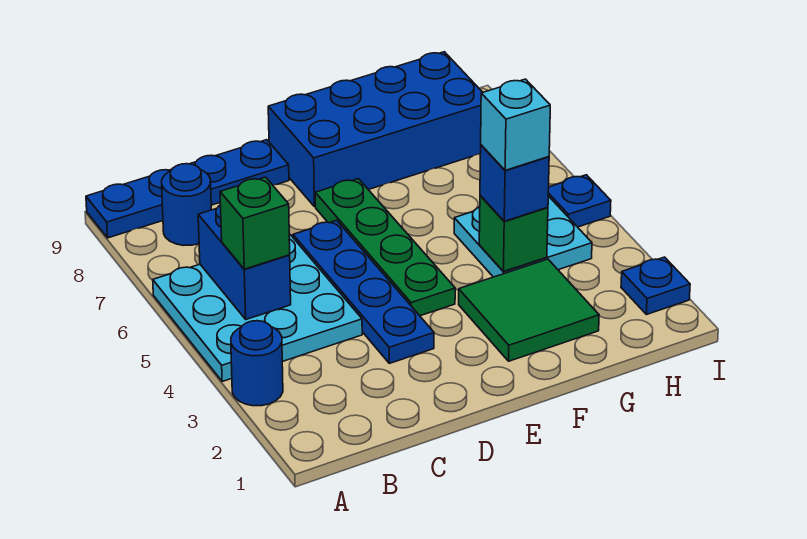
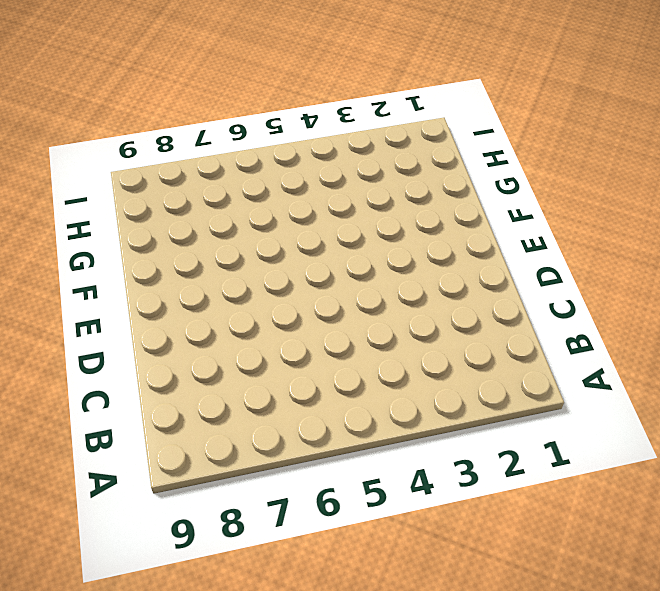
none -> blue 1x1 round brick [231,321,283,406]
none -> cyan 3x3 plate [153,235,362,381]
none -> blue 1x4 plate [86,140,289,238]

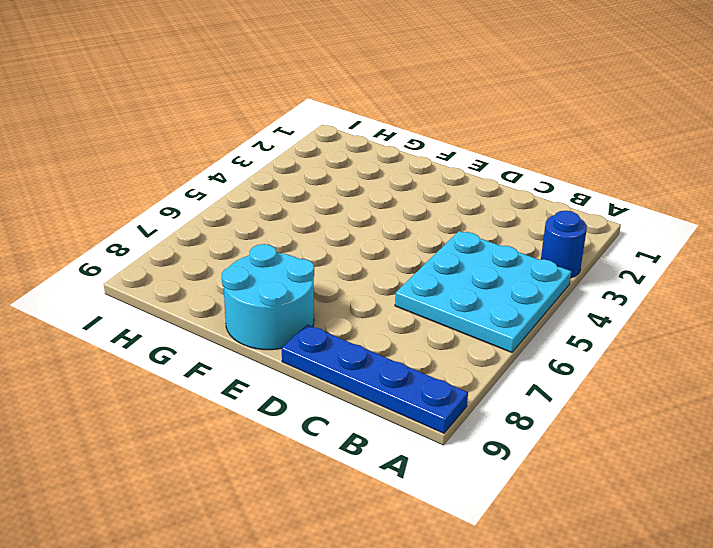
cyan 2x2 round brick [222,244,314,350] -> blue 2x4 brick [268,52,483,207]
none -> blue 1x1 round brick [162,164,211,245]
none -> blue 1x4 plate [293,220,434,363]
none -> green 1x4 plate [315,179,455,316]

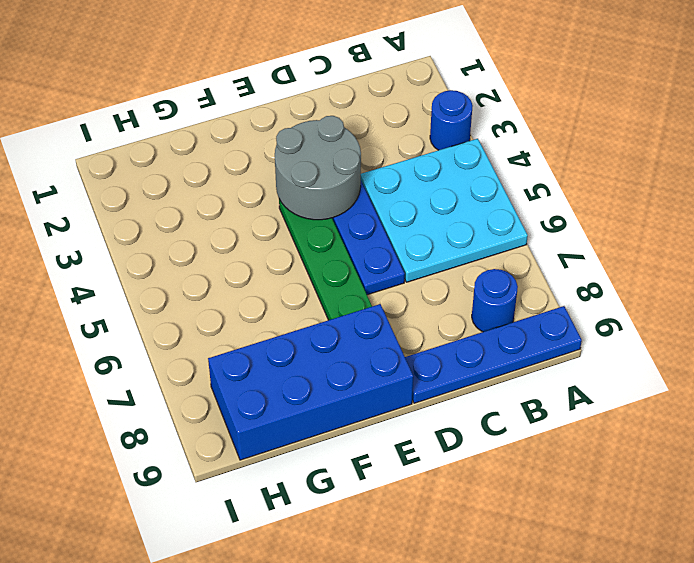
grey 2x2 round brick [275,116,361,220] -> none
none -> green 2x2 tile [459,259,599,361]
none -> cyan 2x2 plate [454,196,592,277]
none -> blue 1x1 plate [621,257,690,315]

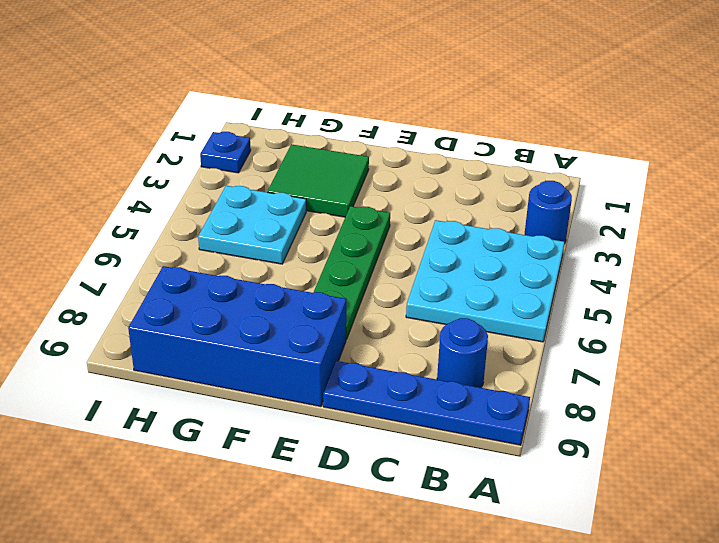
none -> blue 1x4 plate [293,220,434,363]
none -> blue 1x1 plate [548,175,611,227]
none -> blue 1x2 brick [198,205,291,319]

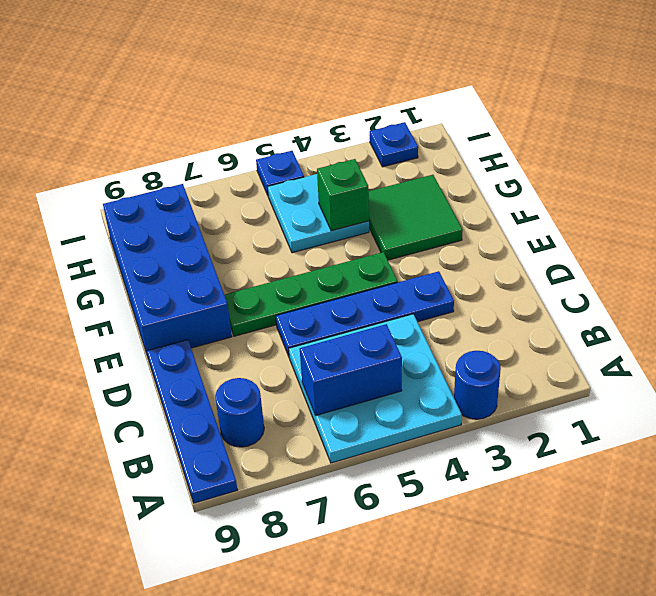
none -> green 1x1 brick [220,177,290,269]
none -> blue 1x1 brick [480,145,549,221]
none -> cyan 1x1 brick [481,79,550,170]

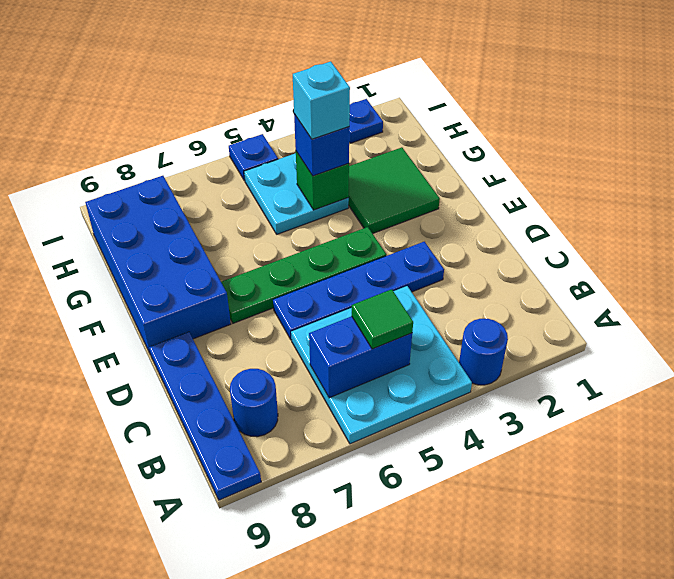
green 1x1 tile [352,289,413,349] -> green 1x1 brick [220,177,290,269]

